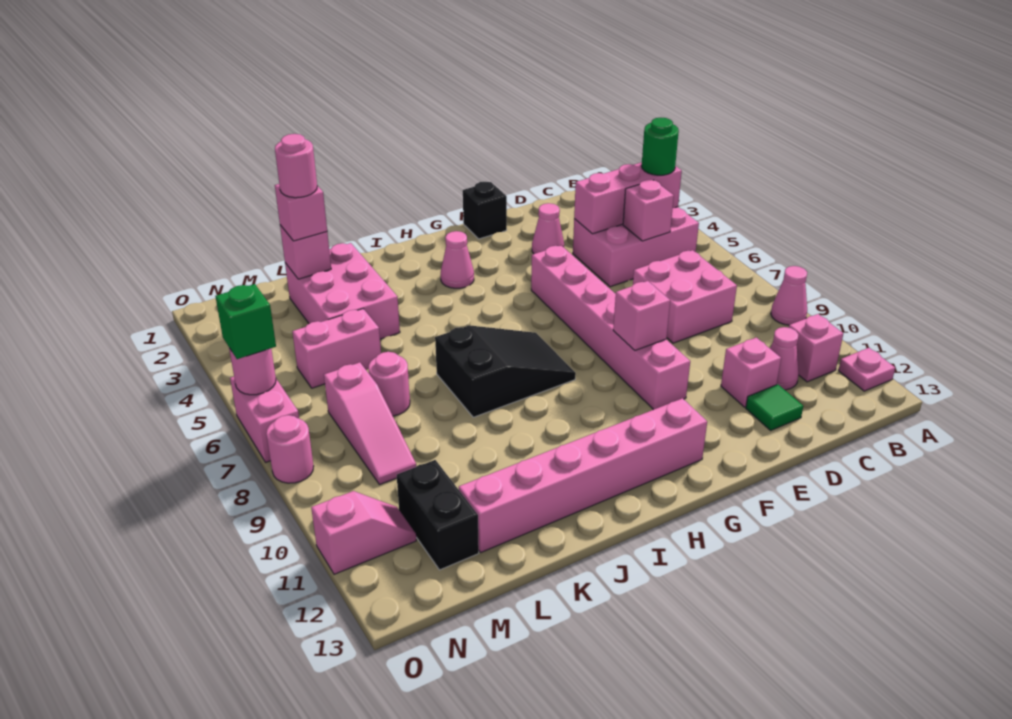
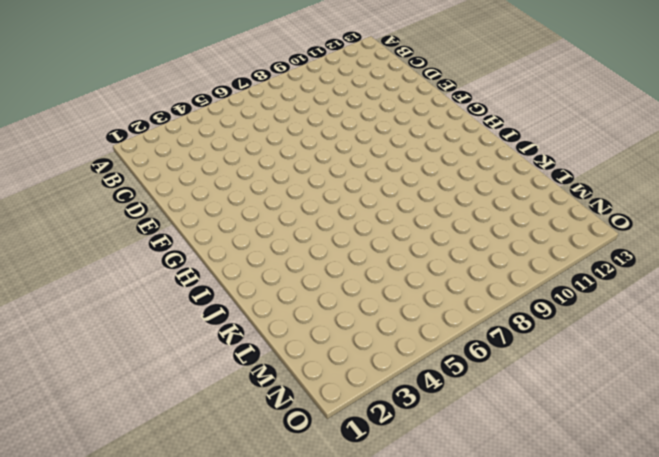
none -> pink 1x1 cone [771,266,807,325]
none -> pink 1x1 plate [838,348,895,391]
none -> pink 2x3 brick [573,207,699,287]
none -> pink 1x1 brick [789,314,843,382]

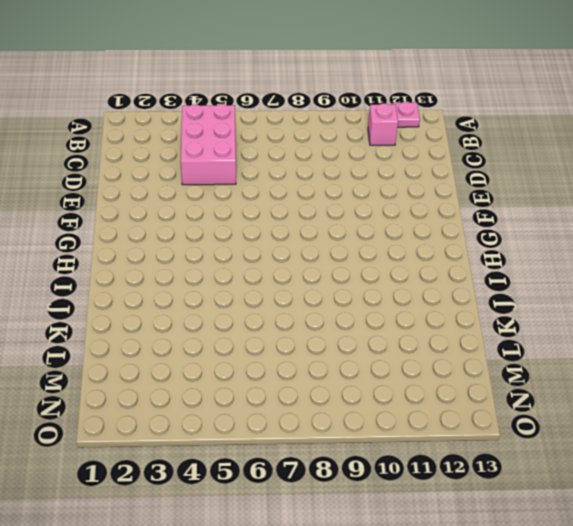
none -> pink 1x1 cone [771,266,807,325]
none -> pink 2x2 brick [633,250,737,343]
none -> pink 1x1 cone [770,327,799,390]
none -> pink 1x1 brick [721,338,781,407]

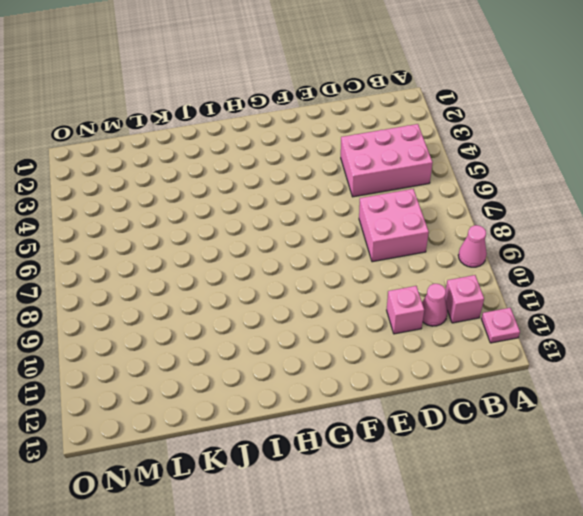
none -> green 1x1 tile [746,384,803,430]
none -> pink 1x1 cone [532,203,564,254]
none -> black 1x1 brick [463,182,507,239]
none -> pink 1x6 brick [531,245,690,410]

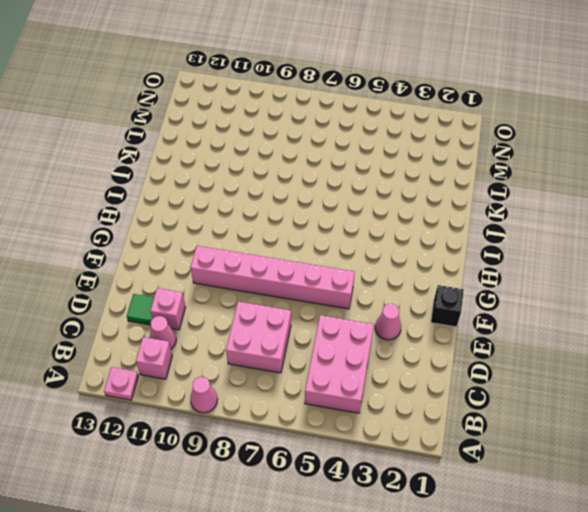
none -> pink 1x6 brick [459,398,707,552]
none -> pink 1x1 cone [441,231,474,288]
none -> black 2x3 slope [435,325,576,417]
none -> pink 2x3 brick [285,243,400,339]

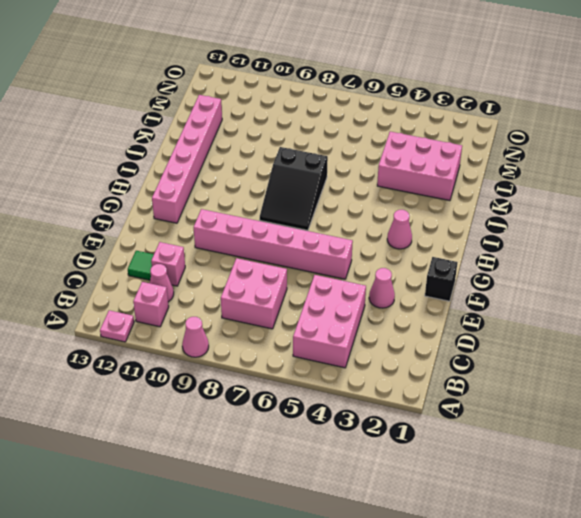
none -> pink 1x2 brick [292,309,381,388]
none -> pink 1x1 round brick [368,352,410,416]
none -> pink 1x3 slope [324,362,416,485]
none -> black 1x2 brick [397,460,479,570]

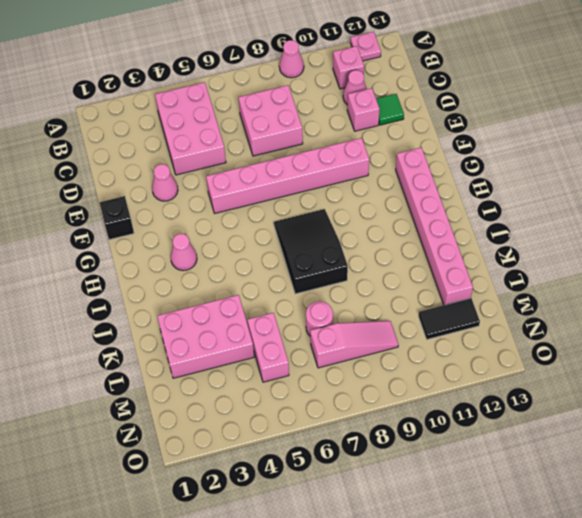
black 1x2 tile [419,298,480,339] -> black 1x2 brick [397,460,479,570]
none -> pink 1x2 slope [311,491,416,574]
none -> pink 1x2 brick [230,377,299,462]
none -> pink 1x1 round brick [266,415,314,483]
none -> pink 1x3 brick [574,162,682,234]

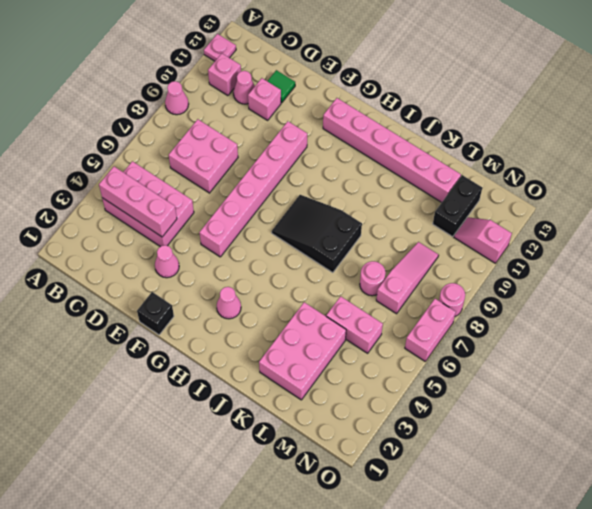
none -> pink 1x1 brick [623,180,674,241]
none -> pink 1x1 brick [613,281,670,350]
none -> pink 1x1 brick [280,225,331,279]
none -> pink 1x1 round brick [229,348,276,395]

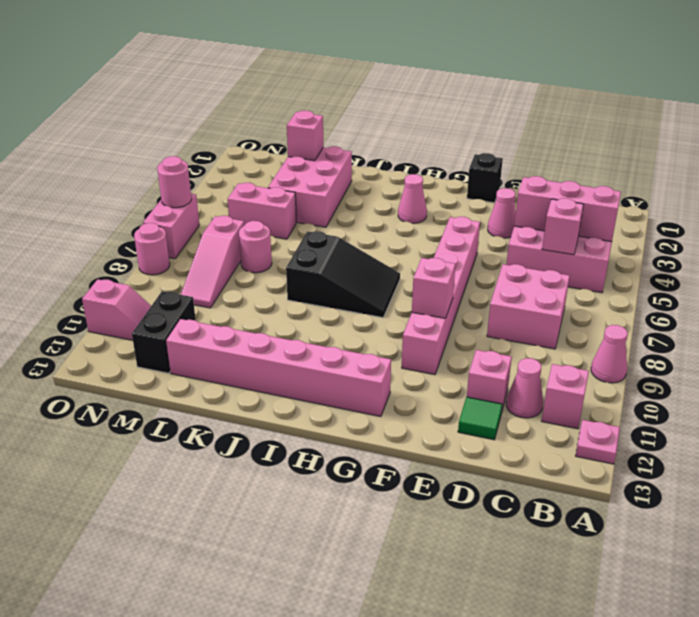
none -> green 1x1 round brick [642,118,679,175]
none -> pink 1x1 brick [275,184,327,241]
none -> green 1x1 brick [215,284,276,359]
none -> pink 1x1 round brick [275,134,317,198]

